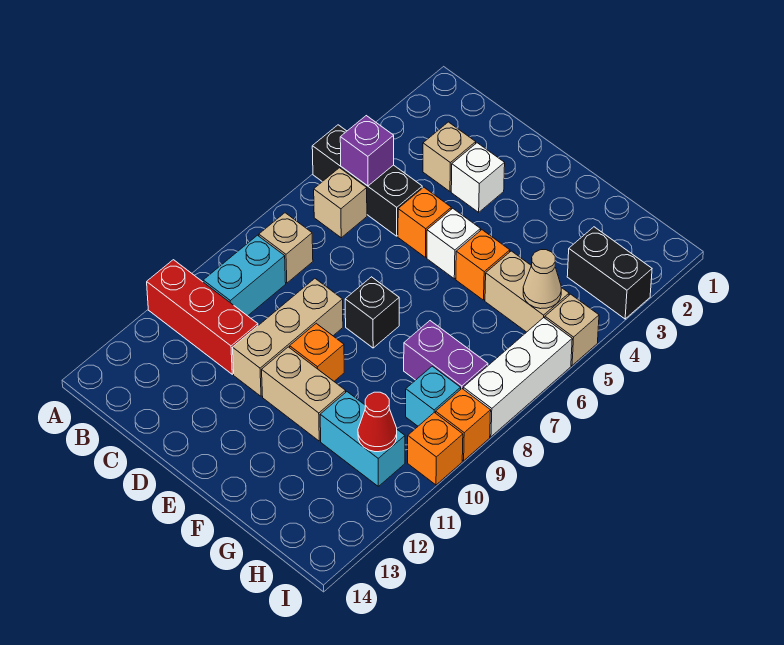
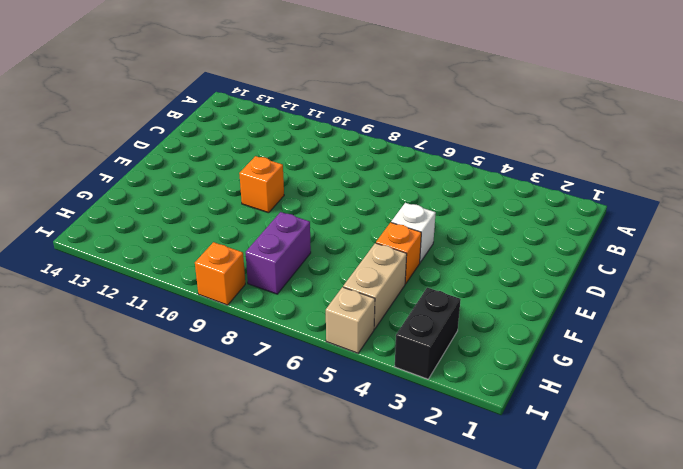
none -> black 1x3 brick [312,125,422,236]
none -> red 1x3 brick [147,260,258,374]
none -> tan 1x1 brick [314,168,367,238]

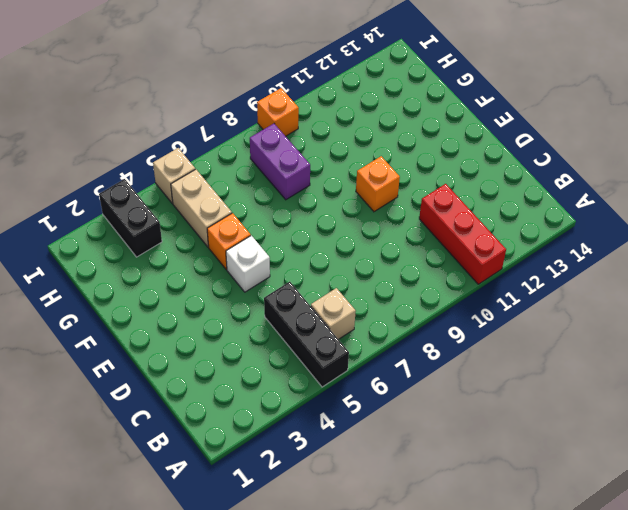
none -> tan 1x1 brick [259,213,313,283]
none -> cyan 1x2 brick [203,235,286,316]
none -> tan 1x1 brick [423,122,476,191]

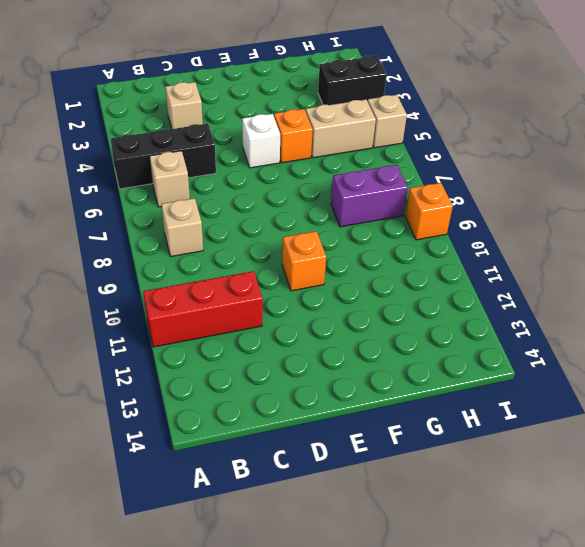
none -> cyan 1x2 brick [203,235,286,316]
none -> white 1x1 brick [451,143,505,212]
none -> orange 1x1 brick [398,187,451,257]

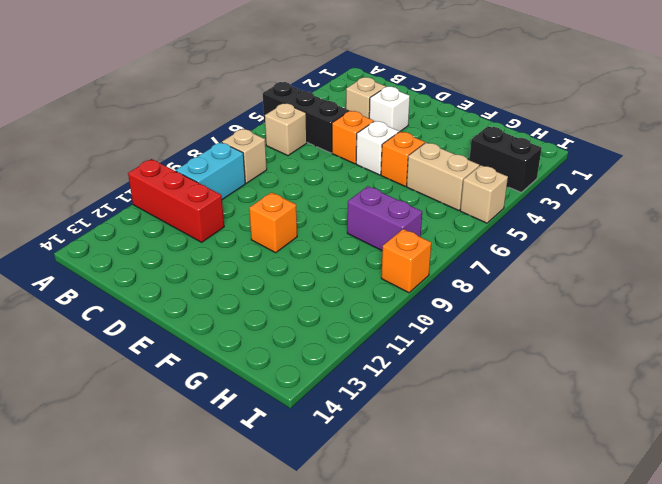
none -> tan 1x3 brick [233,279,343,396]
none -> black 1x1 brick [345,277,399,348]
none -> tan 1x2 brick [262,347,346,441]

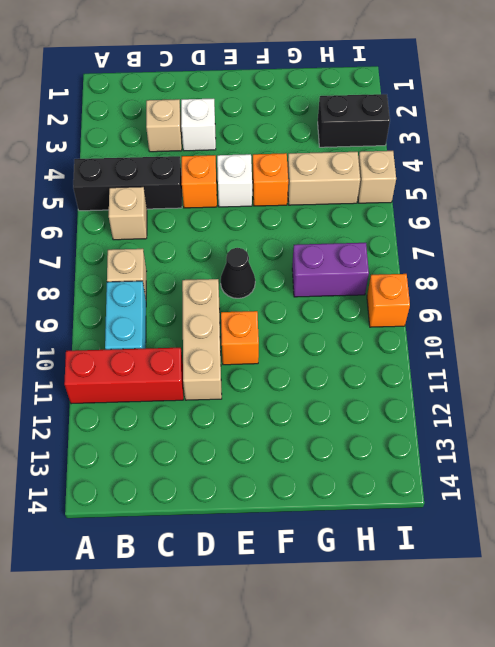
black 1x1 cone [221,248,255,298] -> black 1x1 brick [345,277,399,348]
none -> tan 1x2 brick [262,347,346,441]
none -> cyan 1x2 brick [320,392,405,486]
none -> cyan 1x1 brick [406,366,461,426]

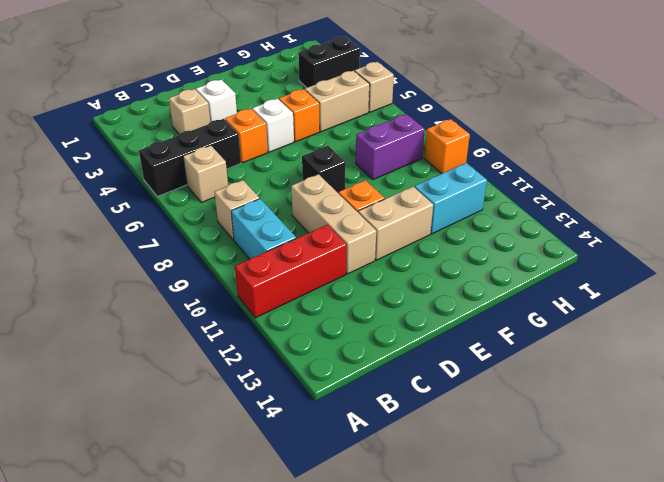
none -> cyan 1x1 brick [406,366,461,426]
none -> white 1x3 brick [463,318,572,437]
none -> orange 1x1 brick [408,412,463,485]

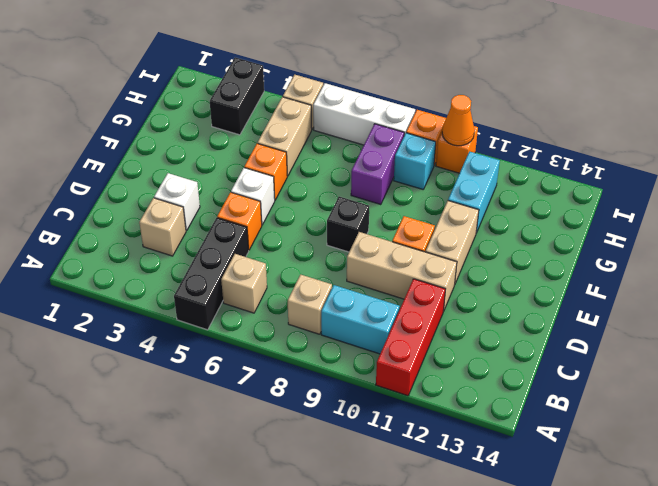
orange 1x1 cone [442,95,474,146] -> none
none -> purple 1x1 brick [340,116,394,186]
none -> tan 1x1 cone [523,250,561,309]
none -> red 1x1 cone [358,392,397,452]

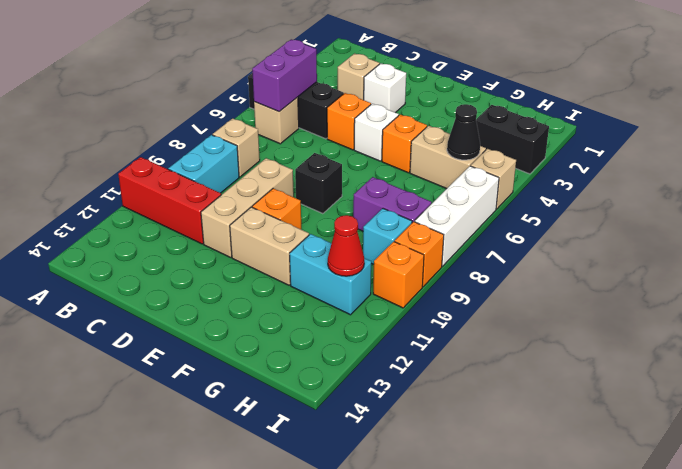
purple 1x2 brick [252,39,317,112] -> purple 1x1 brick [340,116,394,186]
black 1x1 cone [447,104,480,160] -> tan 1x1 cone [523,250,561,309]

